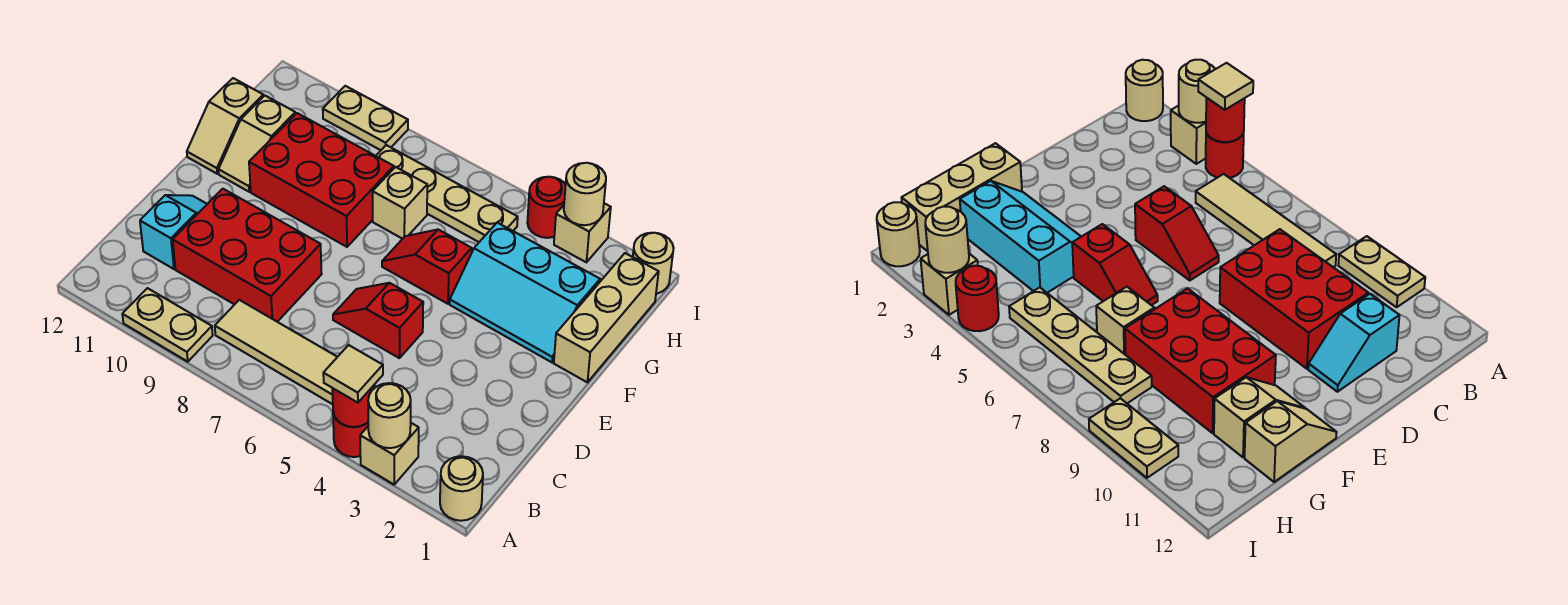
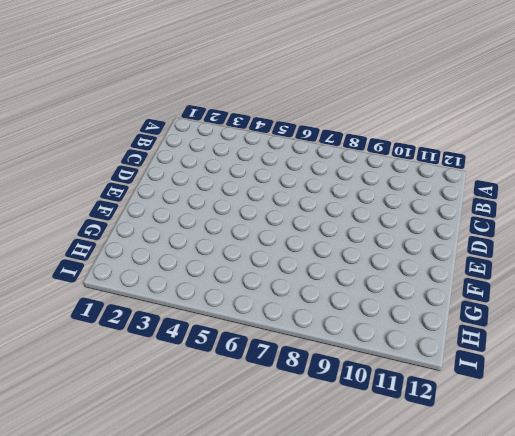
none -> tan 1x1 round brick [440,456,483,521]
none -> tan 1x1 brick [360,423,419,484]
none -> red 1x1 round brick [333,413,368,457]

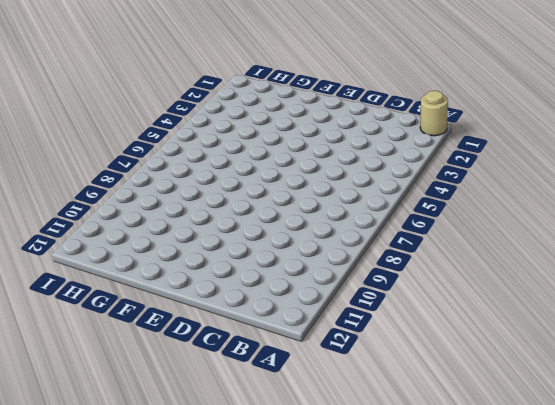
none -> tan 1x1 brick [360,423,419,484]
none -> red 1x1 round brick [333,413,368,457]
none -> tan 1x2 plate [122,288,213,362]

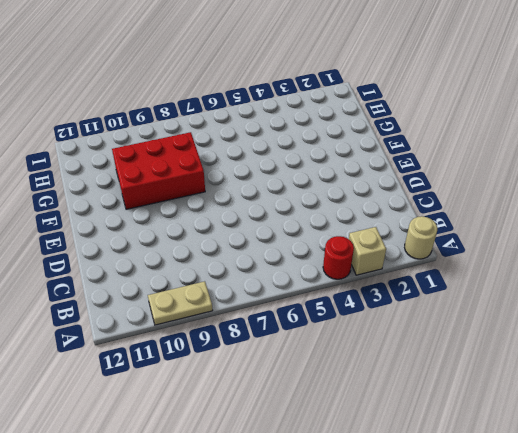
none -> tan 1x4 tile [215,300,337,404]
none -> red 2x3 brick [173,189,322,322]
none -> cyan 1x2 slope [140,195,207,269]

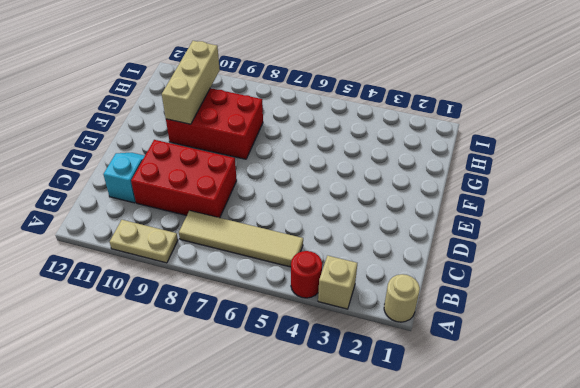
tan 1x3 brick [162,41,220,124] -> tan 1x3 brick moved to [554,253,659,382]
none -> red 1x2 slope [333,283,423,358]
none -> cyan 2x3 slope [450,222,600,362]
none -> red 1x2 slope [382,229,472,304]

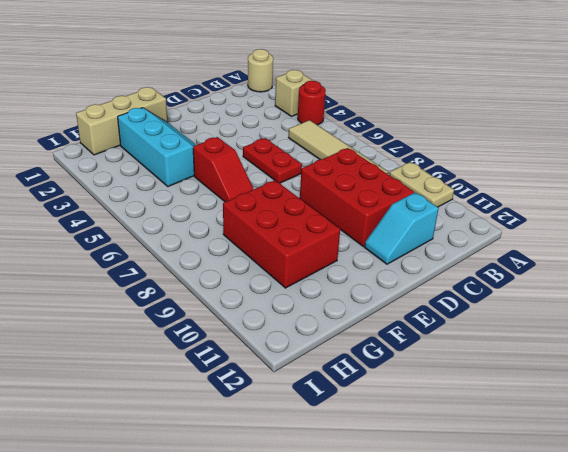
red 1x2 plate [243,138,302,183] -> red 1x2 slope [333,283,423,358]
none -> tan 1x2 slope [219,96,295,192]
none -> tan 1x2 slope [187,78,263,174]
none -> tan 1x1 brick [373,167,427,239]

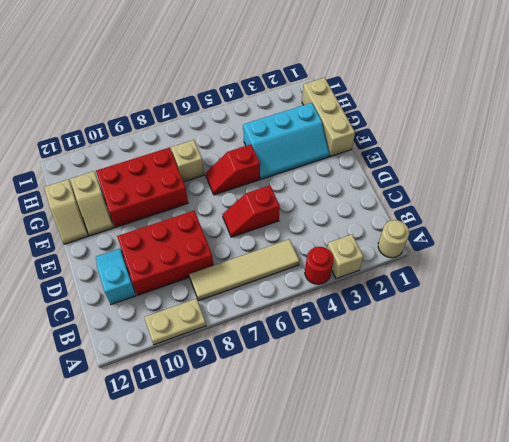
none -> tan 1x4 plate [376,145,518,242]
none -> tan 1x1 round brick [633,233,674,294]
none -> tan 1x1 brick [554,203,611,262]

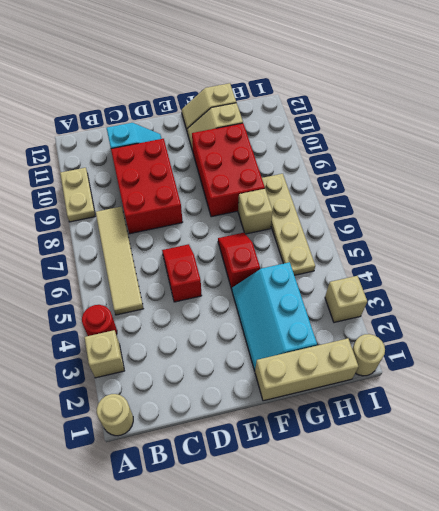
none -> red 1x1 round brick [527,177,566,238]
none -> tan 1x2 plate [323,86,408,150]
none -> tan 1x1 round brick [368,383,411,448]

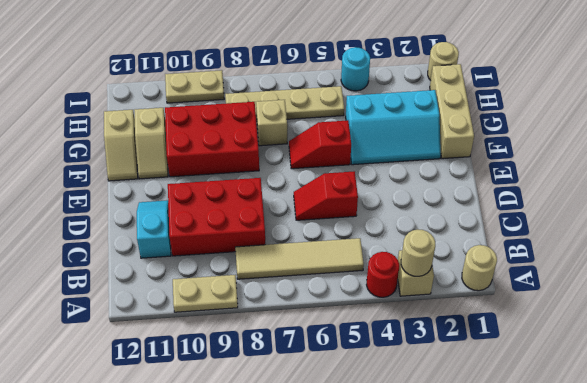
cyan 1x1 round brick [341,47,370,91] -> red 1x1 round brick [527,177,566,238]
none -> tan 1x1 brick [554,203,611,262]
none -> red 1x1 round brick [332,384,375,427]
none -> tan 1x1 round brick [564,163,606,225]

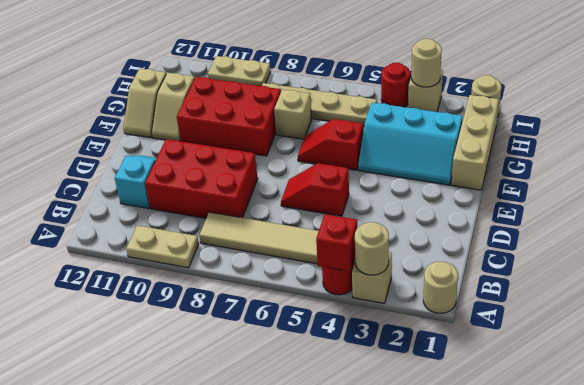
red 1x1 brick [316,214,357,272] -> red 1x1 round brick [332,384,375,427]
none -> tan 1x1 tile [323,345,383,403]

